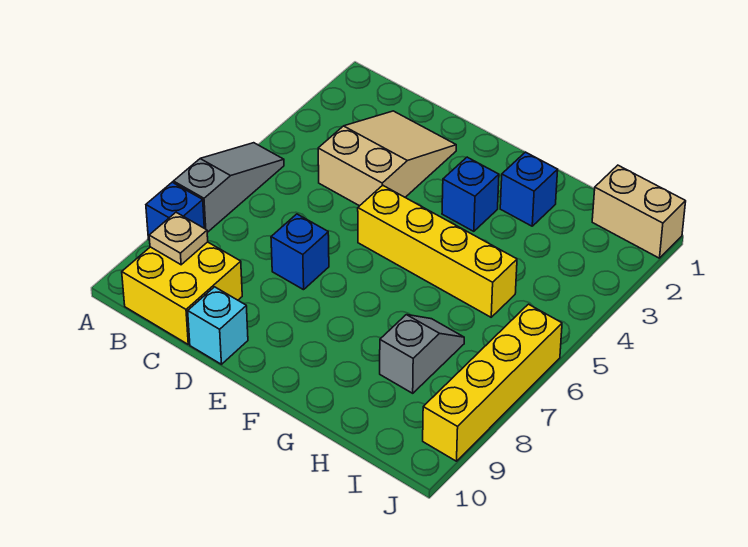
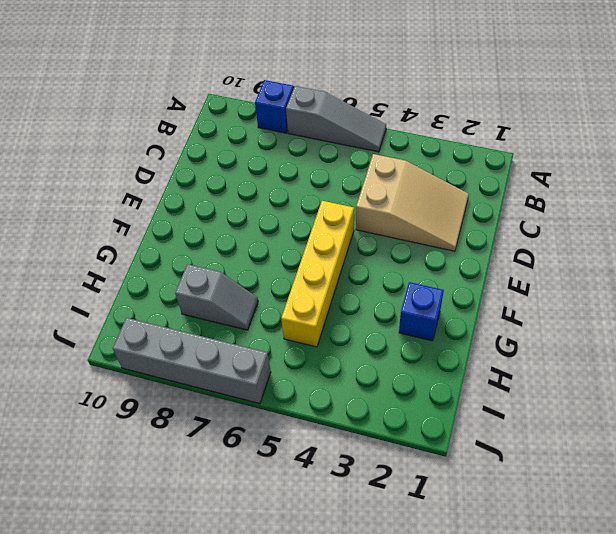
grey 1x4 brick [113,318,271,404] -> yellow 1x4 brick [423,304,562,461]
none -> yellow 2x2 brick [122,242,242,344]
none -> blue 1x1 brick [271,214,329,290]
none -> cyan 1x1 brick [188,287,248,364]

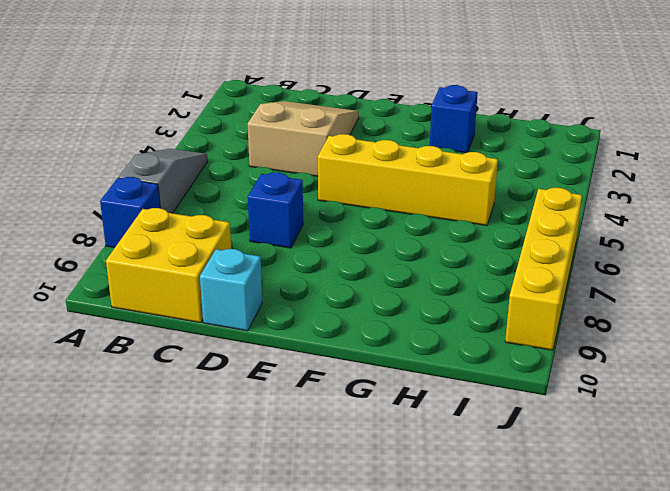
none -> blue 1x1 brick [442,157,499,231]
none -> grey 1x2 slope [380,315,464,393]
none -> tan 1x2 brick [592,165,686,258]

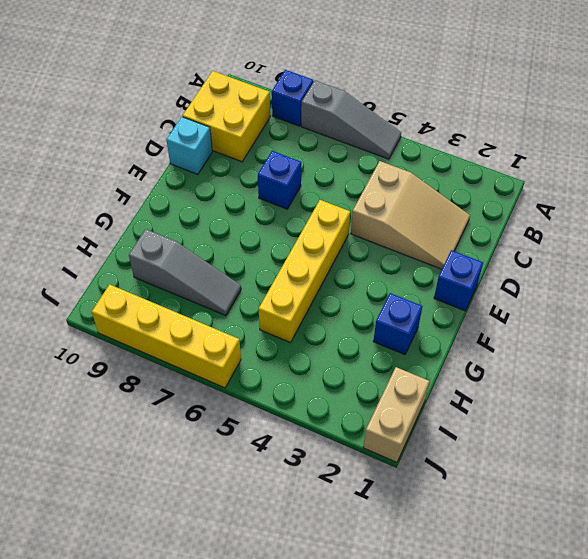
blue 1x1 brick [434,250,483,311] -> blue 1x1 brick moved to [442,157,499,231]
grey 1x3 slope [129,229,241,316] -> grey 1x2 slope [380,315,464,393]
none -> tan 1x1 plate [149,212,208,265]

